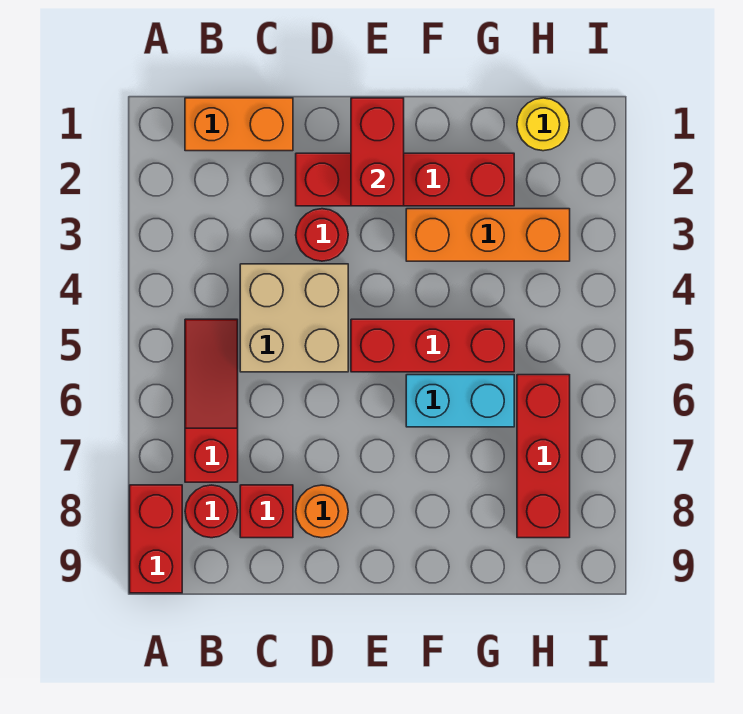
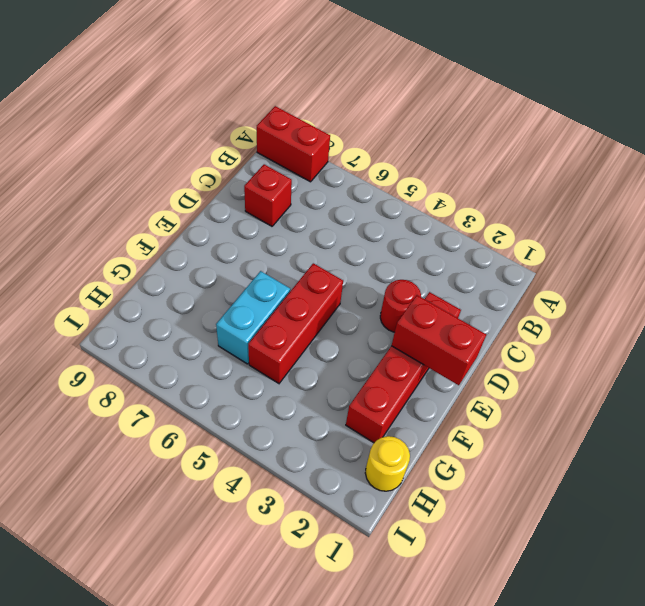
none -> orange 1x2 brick [185,98,293,151]
none -> red 1x3 slope [185,319,238,482]
none -> red 1x1 round brick [185,485,238,538]

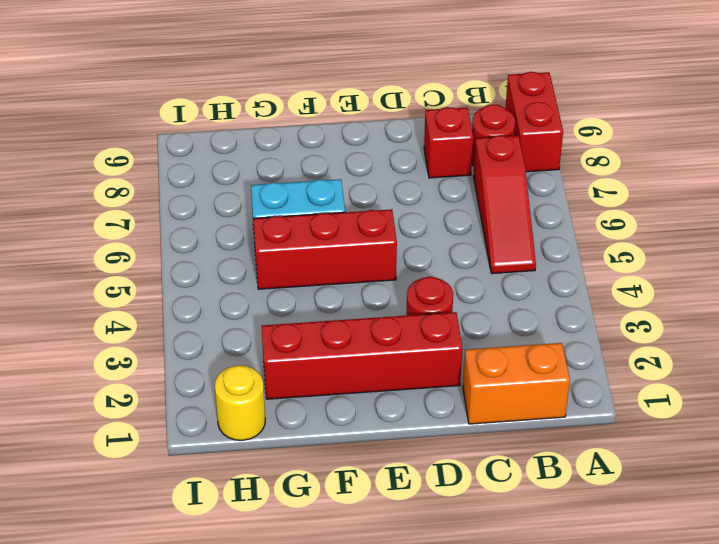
none -> tan 2x2 brick [240,264,348,372]
none -> orange 1x1 round brick [296,485,348,538]
none -> orange 1x3 brick [406,209,570,261]

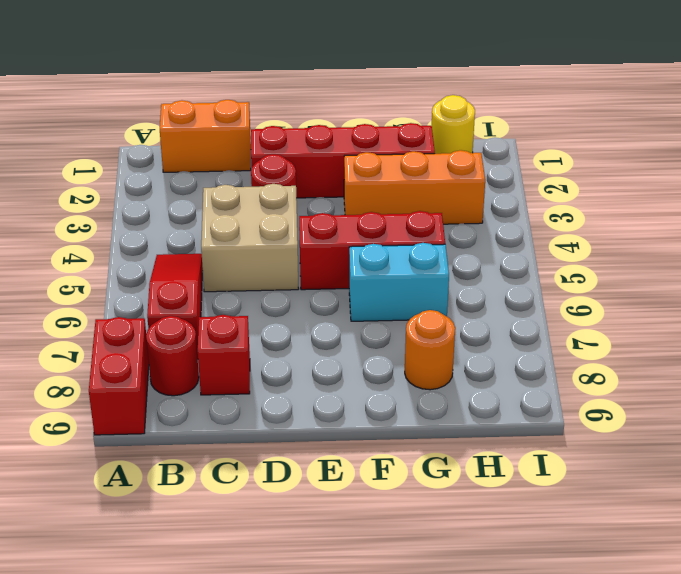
orange 1x1 round brick [405,310,455,390] -> orange 1x1 round brick moved to [296,485,348,538]
none -> red 1x3 brick [517,375,570,538]
none -> red 1x2 brick [351,98,404,206]

